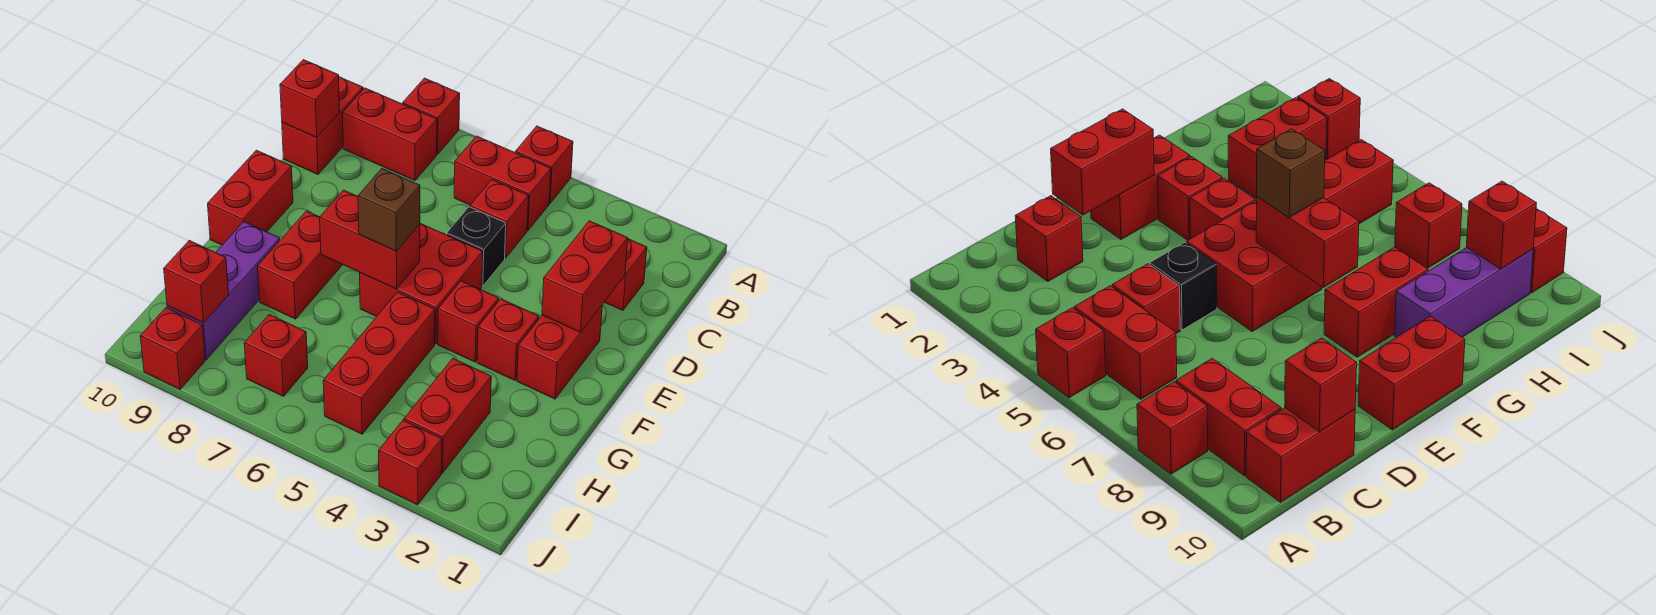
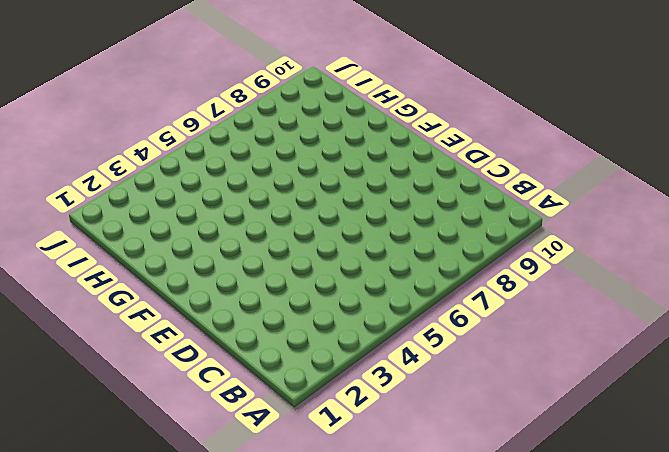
none -> red 1x1 brick [515,126,573,203]
none -> red 1x1 brick [403,78,460,154]
none -> red 1x2 brick [454,136,551,230]

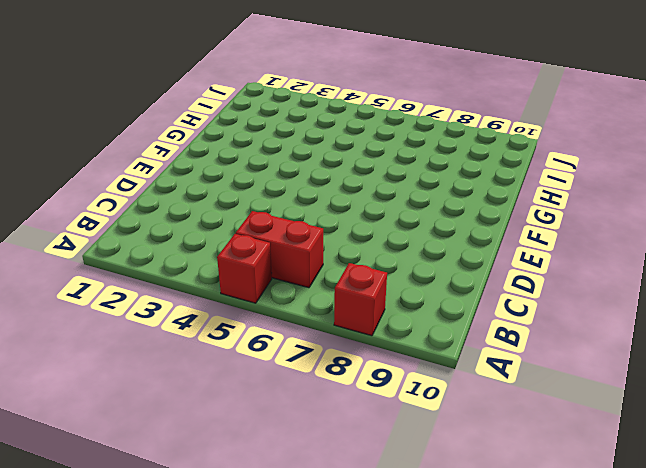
none -> red 1x2 brick [342,88,437,181]
none -> red 1x2 brick [282,77,363,174]
none -> red 1x1 brick [605,239,647,310]

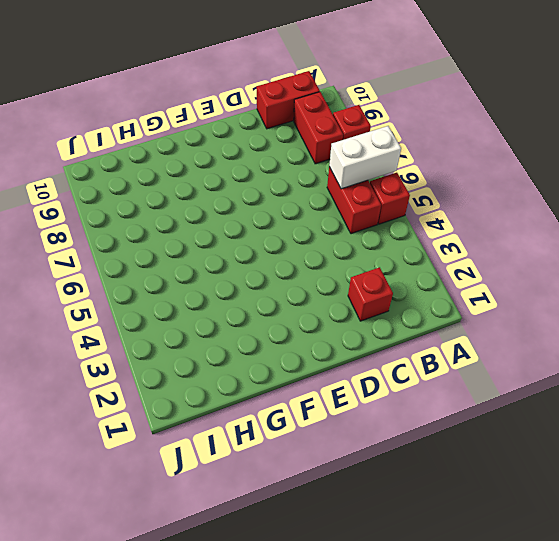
white 1x2 brick [329,126,401,189] -> none
none -> red 1x1 brick [470,180,529,258]
none -> black 1x1 brick [447,207,506,286]
none -> red 1x2 brick [517,306,602,399]

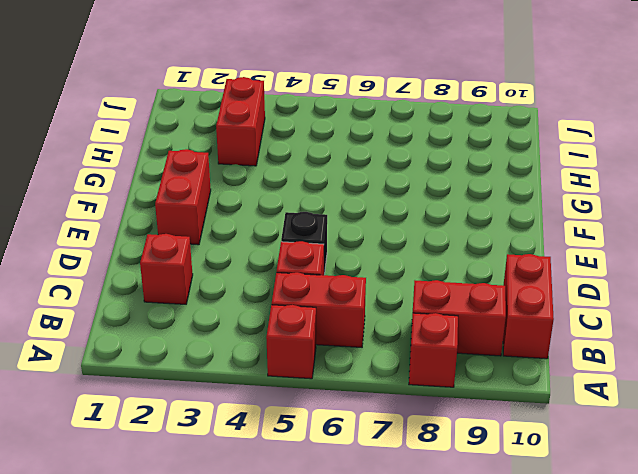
none -> red 2x2 brick [360,224,483,344]
none -> red 1x2 brick [208,150,293,245]
none -> red 1x1 brick [477,299,539,380]

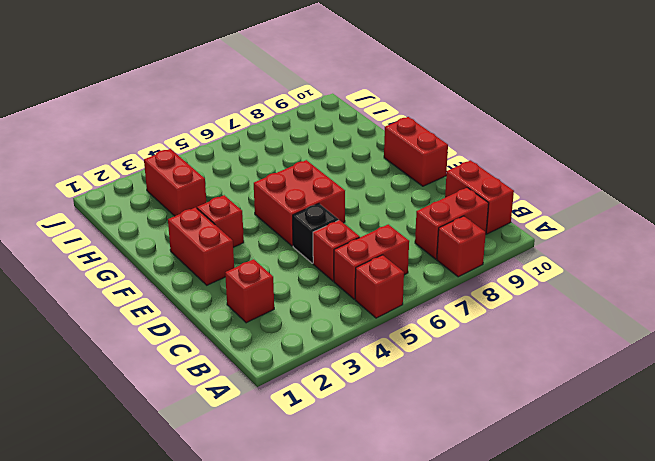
none -> red 1x1 brick [438,281,499,362]
none -> red 1x2 brick [257,211,343,319]
none -> red 1x3 brick [323,292,435,434]

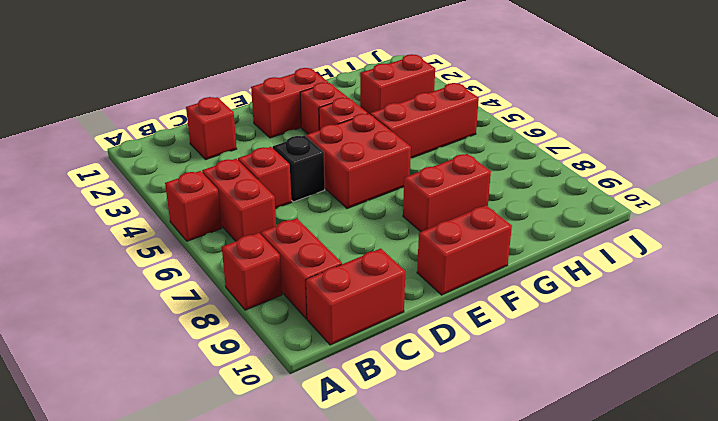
none -> purple 1x3 brick [167,222,280,360]
none -> red 1x1 brick [244,314,308,396]
none -> red 1x1 brick [379,420,442,505]

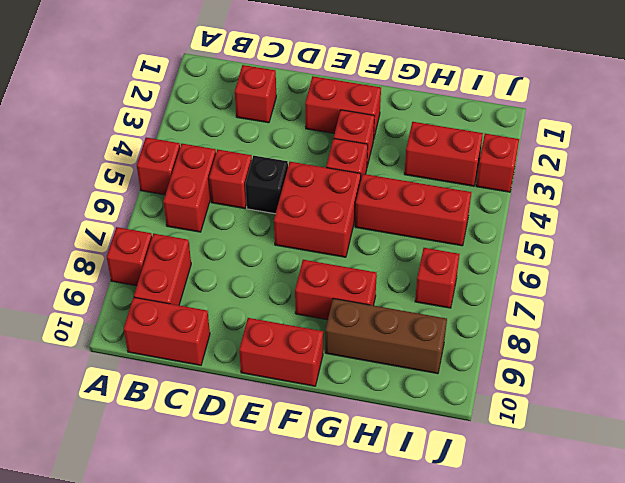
brown 1x3 brick [325,299,447,374] -> purple 1x3 brick [167,222,280,360]
none -> red 1x1 brick [140,308,205,389]
none -> red 1x1 brick [280,60,340,138]
none -> red 1x2 brick [542,221,628,332]

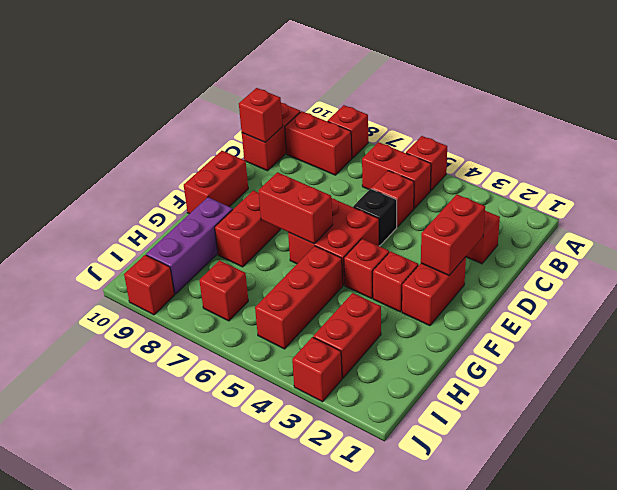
none -> red 1x1 brick [164,241,229,323]
none -> brown 1x1 brick [358,169,420,251]

